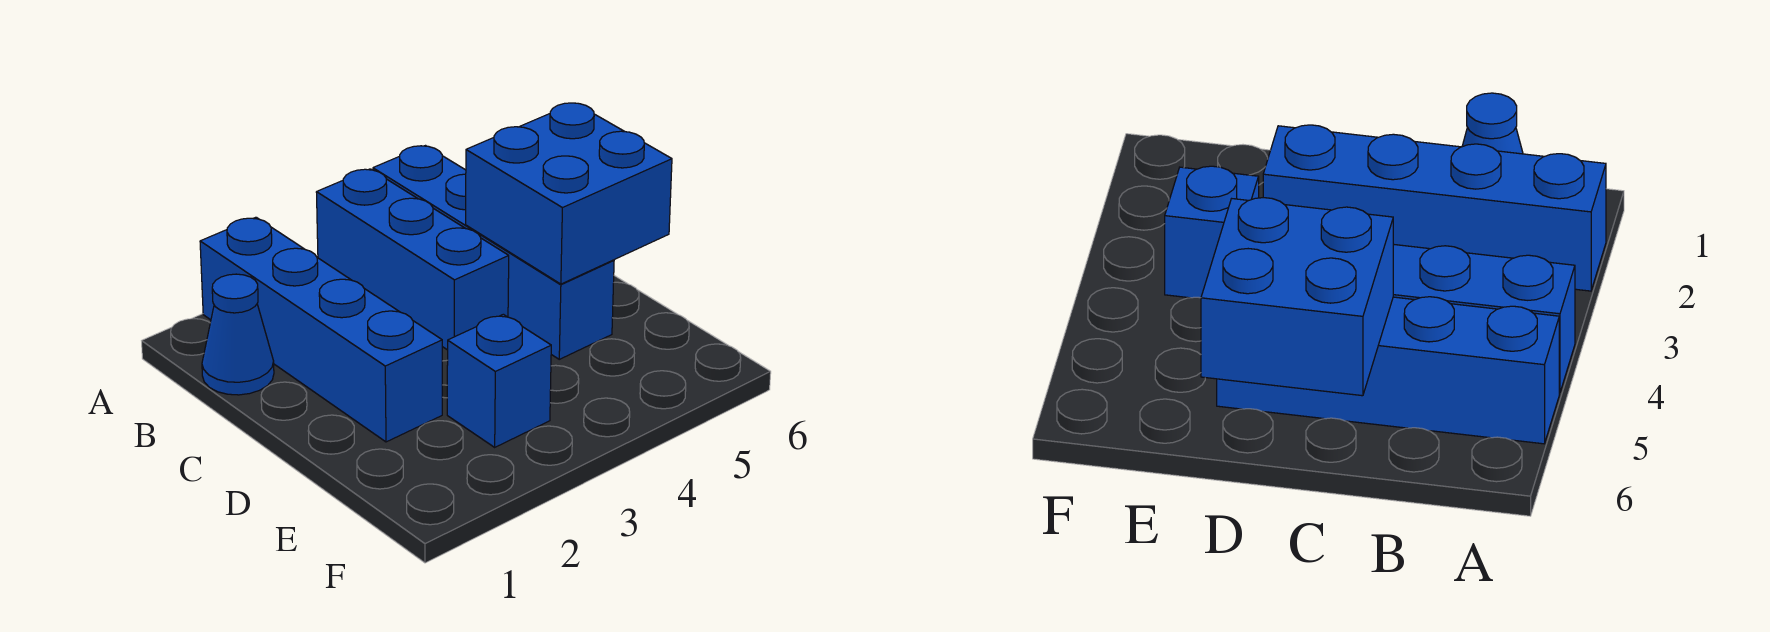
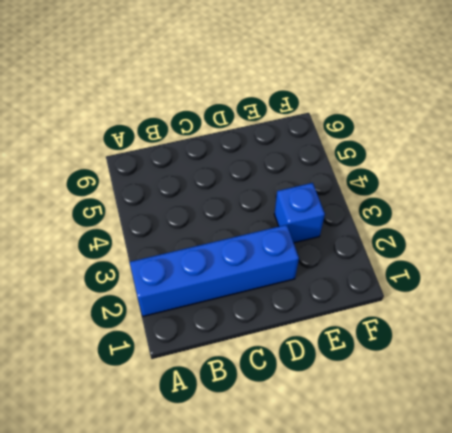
none -> blue 1x3 brick [316,169,509,350]
none -> blue 1x4 brick [373,146,614,359]

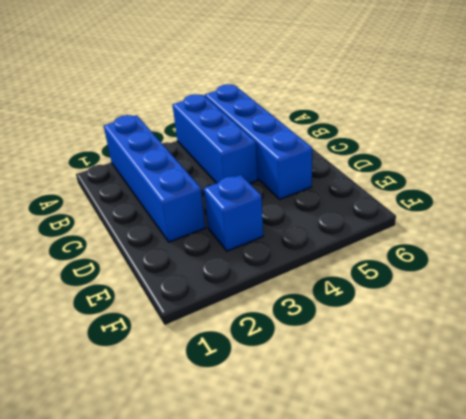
none -> blue 1x1 cone [202,274,274,395]
none -> blue 2x2 brick [466,103,672,284]

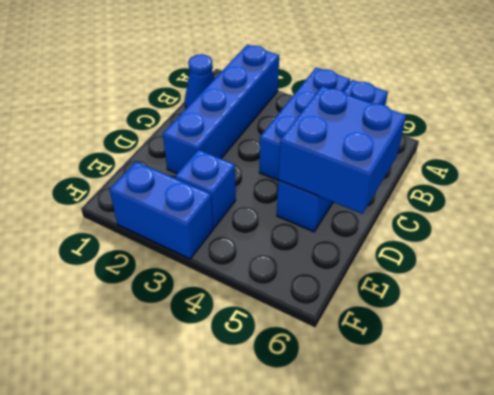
blue 1x2 brick [109,162,213,259] -> none

